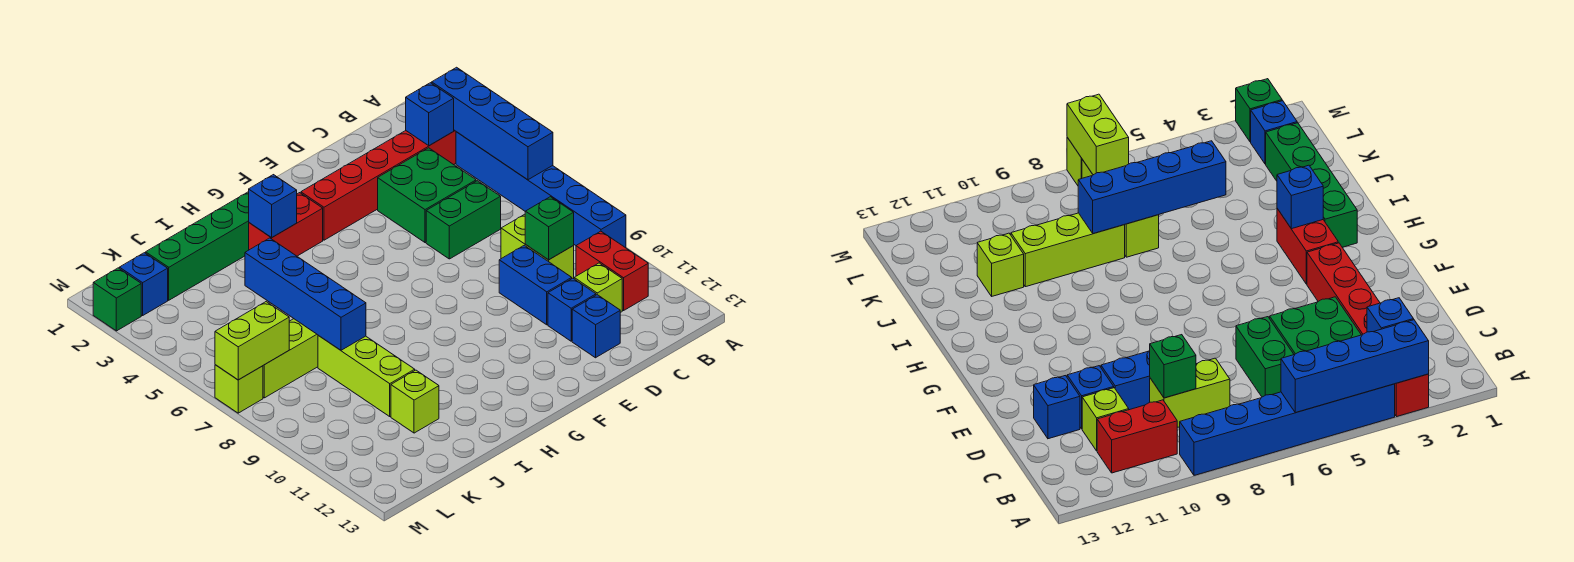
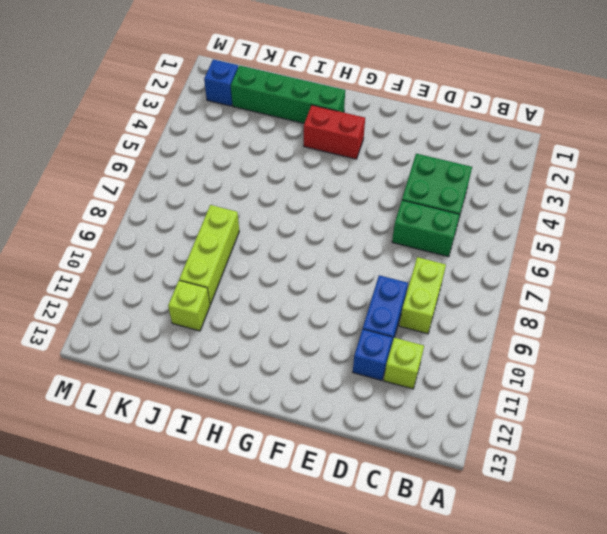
none -> red 1x6 brick [301,130,456,240]
none -> blue 1x6 brick [456,132,626,248]
none -> red 1x2 brick [576,231,648,311]

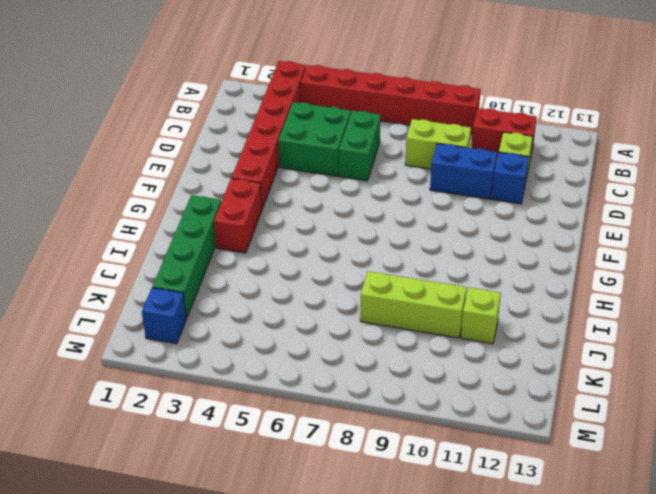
red 1x6 brick [300,65,481,134] -> blue 1x6 brick [456,132,626,248]
none -> blue 1x1 brick [572,295,620,358]
none -> lime 1x3 brick [263,319,318,398]
none -> green 1x1 brick [93,268,141,331]

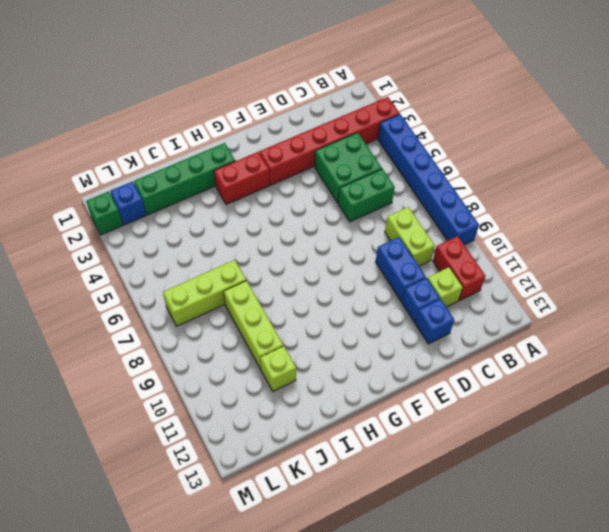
none -> lime 1x1 brick [215,365,263,413]
none -> blue 1x4 brick [432,67,553,180]
none -> blue 1x1 brick [406,83,454,146]

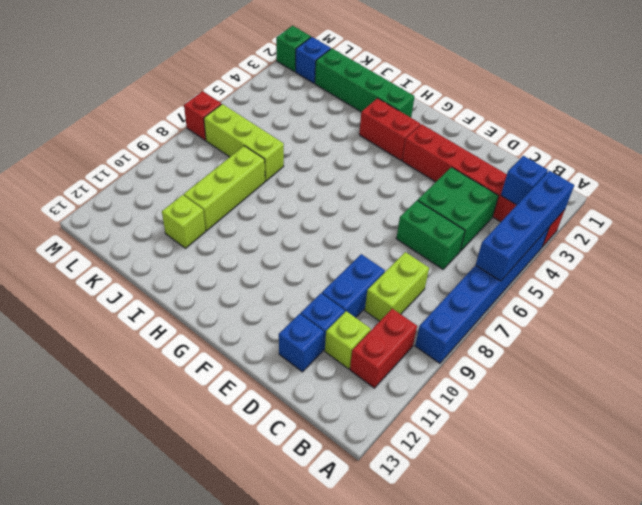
red 1x1 brick [184,91,221,140] -> lime 1x1 brick [215,365,263,413]
none -> green 1x1 brick [525,197,574,260]
none -> blue 1x1 brick [249,175,297,238]
none -> blue 1x4 brick [245,238,366,350]

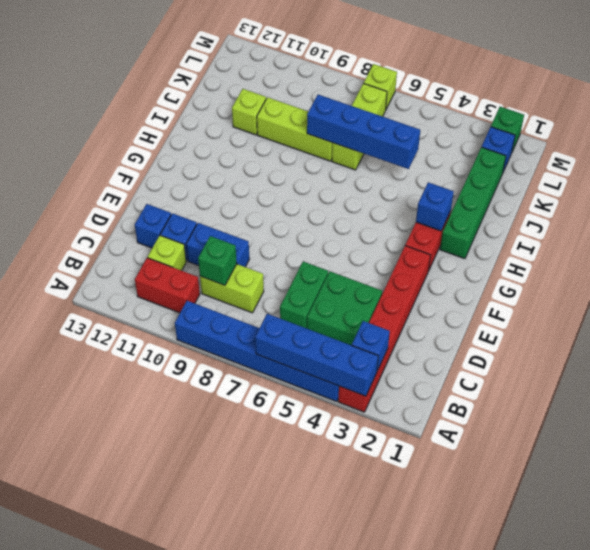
none -> lime 1x2 brick [215,302,289,380]

